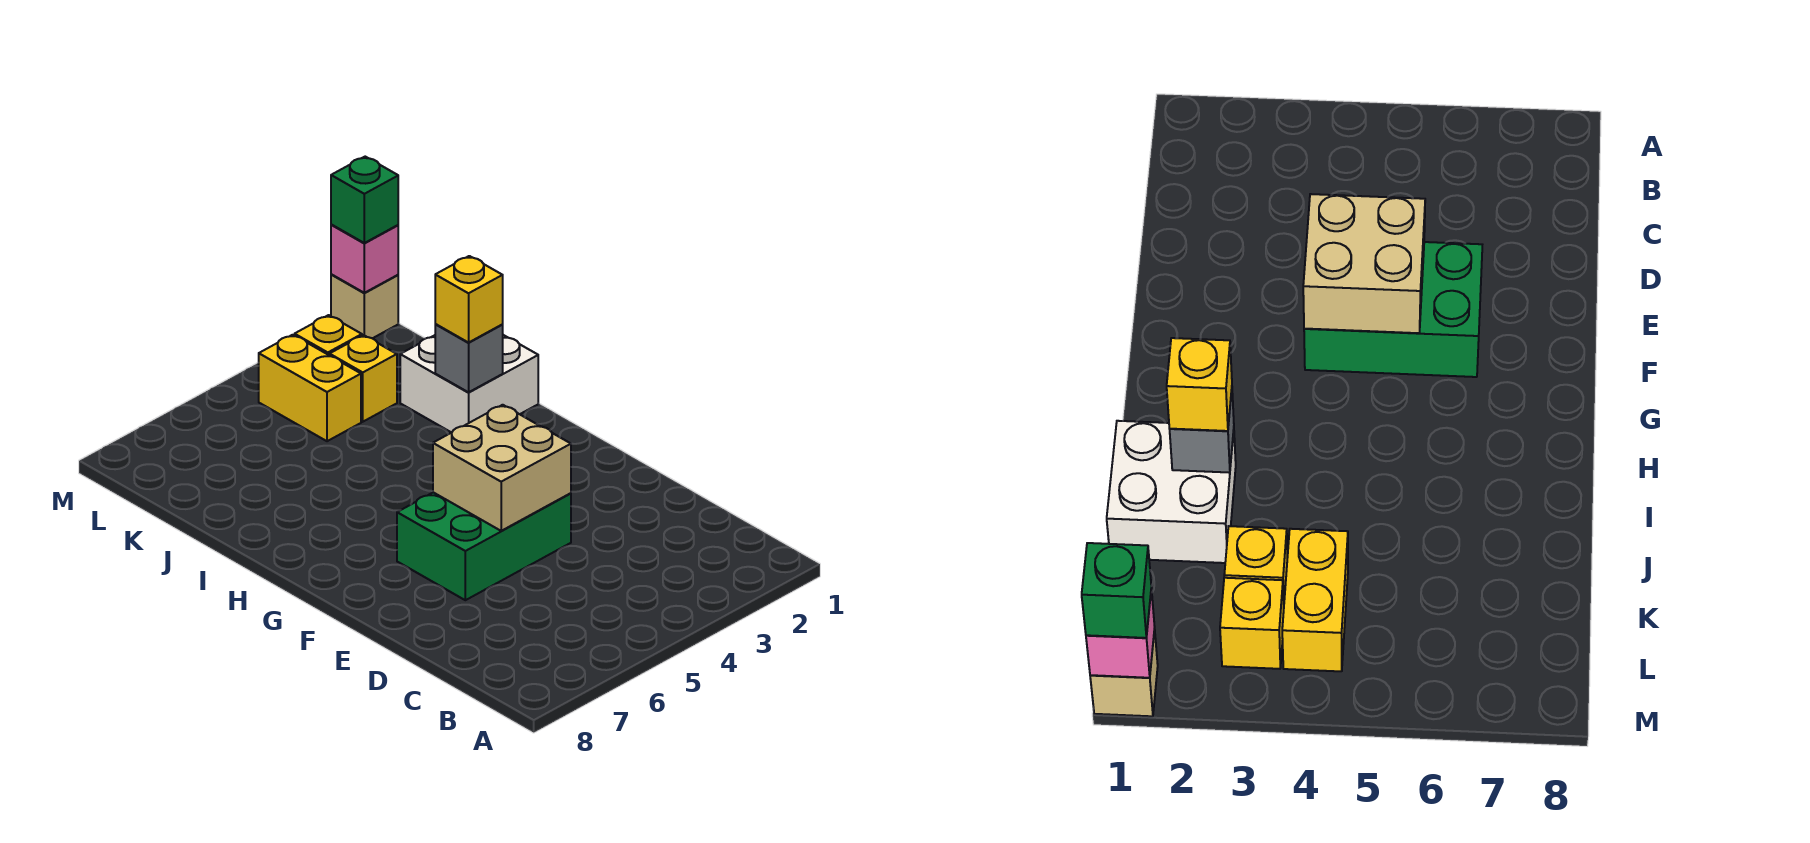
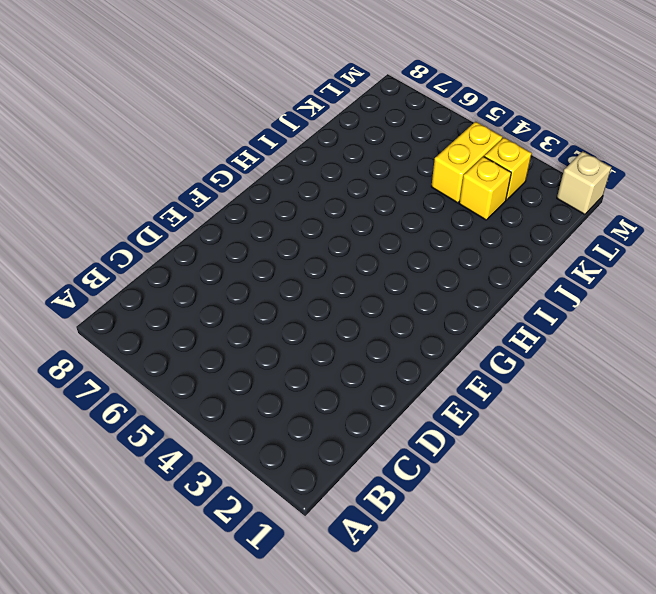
none -> green 2x3 brick [397,492,571,600]
none -> white 2x2 brick [400,335,538,433]

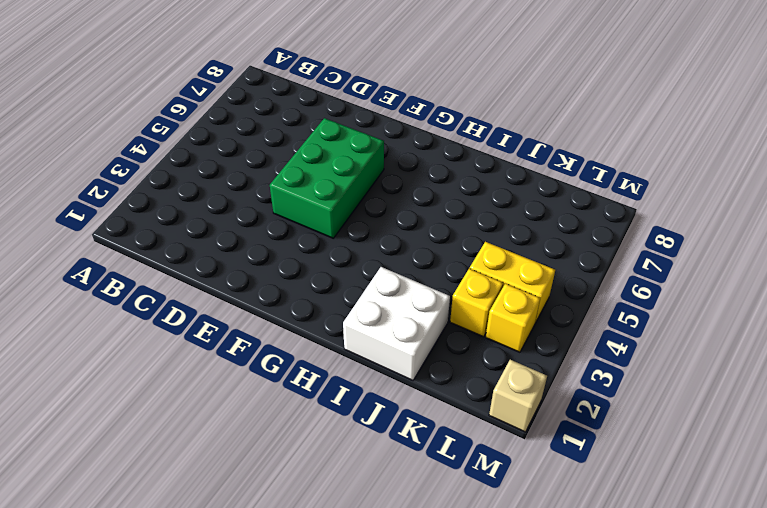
none -> tan 2x2 brick [433,405,571,531]
none -> grey 1x1 brick [435,324,503,392]

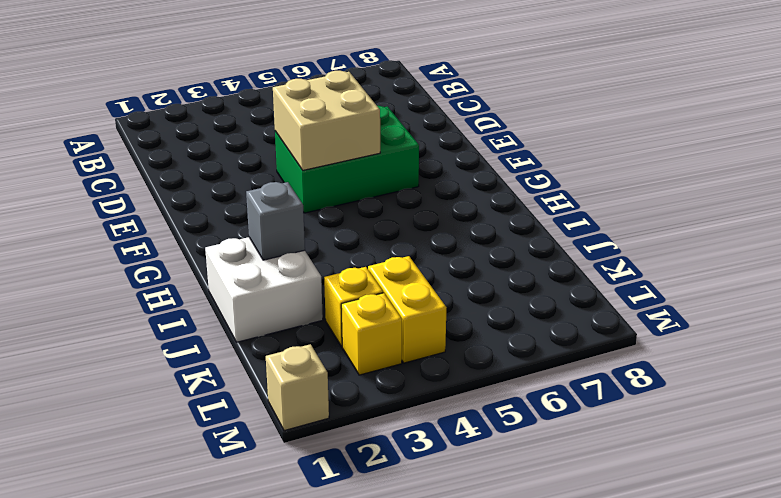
none -> pink 1x1 brick [331,225,398,293]
none -> yellow 1x1 brick [435,256,503,343]

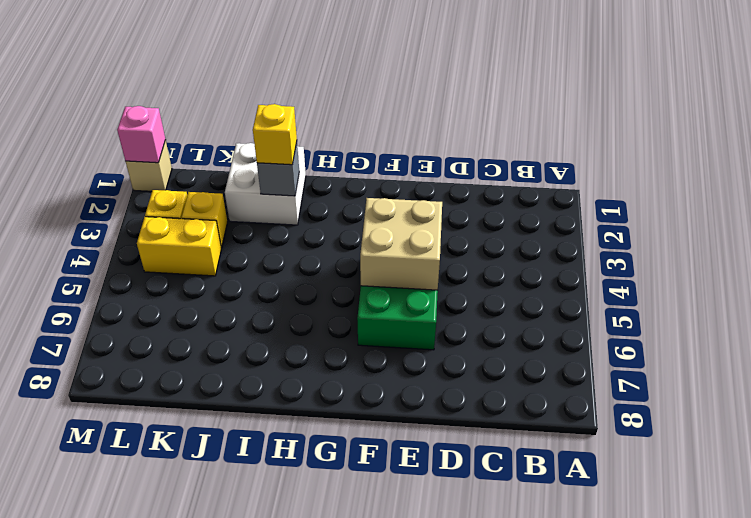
none -> green 1x1 brick [331,157,398,243]

